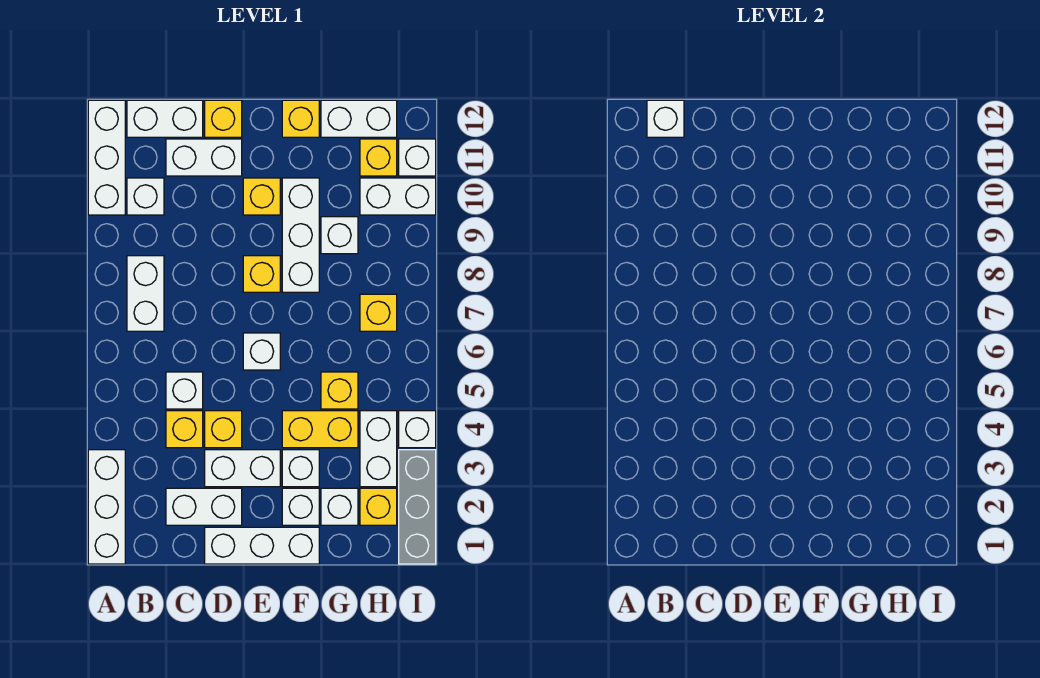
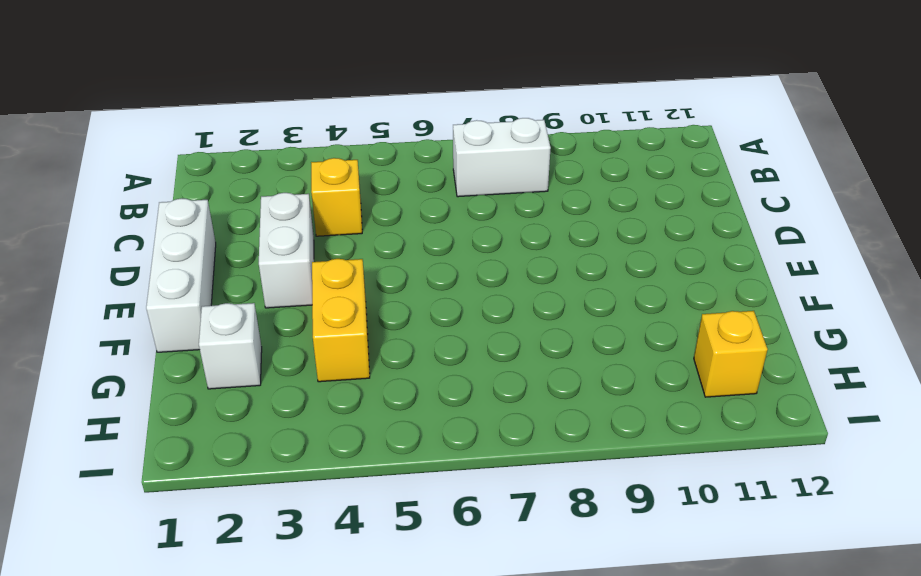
none -> white 1x3 brick [88,450,125,564]
none -> white 1x3 brick [88,100,125,215]
none -> white 1x1 brick [127,178,164,215]
none -> white 1x2 brick [127,100,203,137]

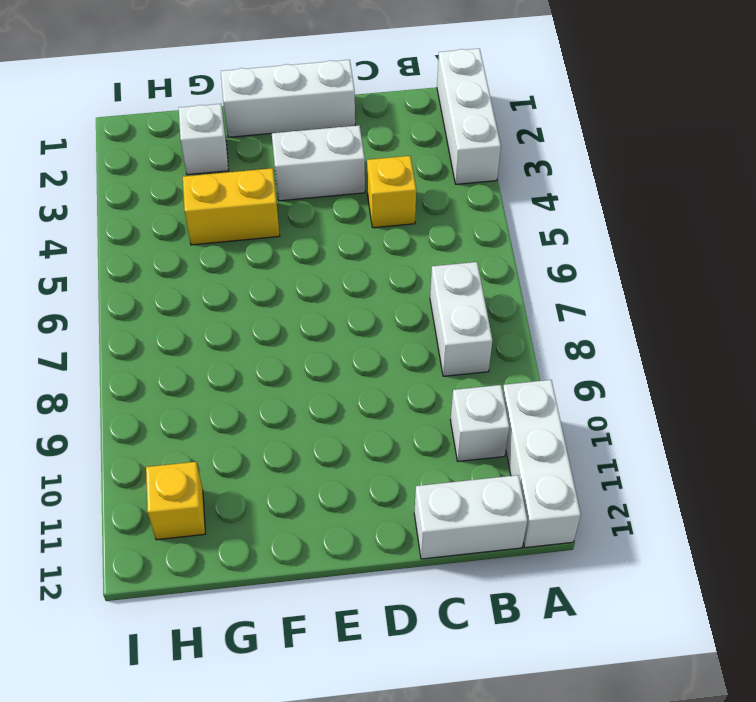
none -> white 1x2 brick [166,488,242,525]
none -> white 1x1 brick [166,372,203,409]
none -> white 1x2 brick [166,139,242,176]
none -> yellow 1x1 brick [205,411,242,448]

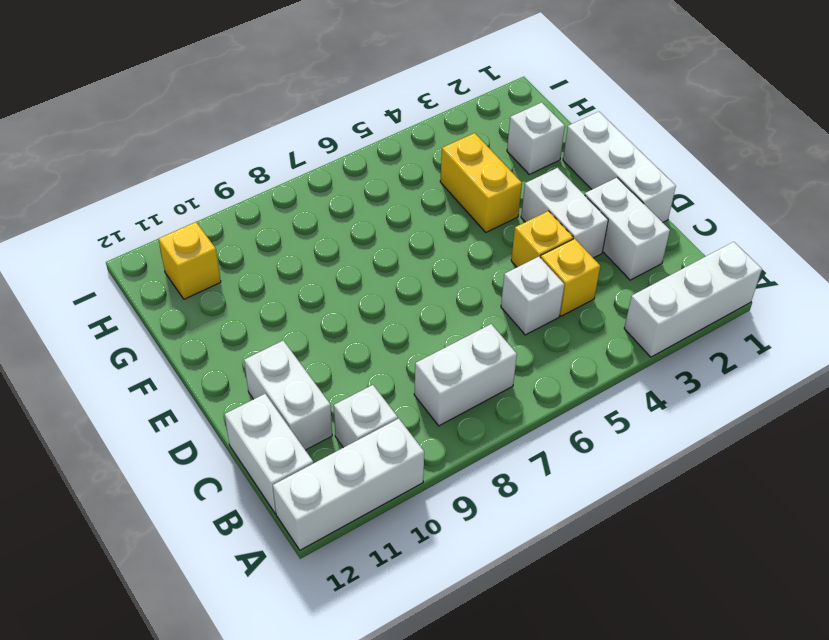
none -> yellow 1x1 brick [205,100,242,137]
none -> white 1x1 brick [243,333,280,370]
none -> yellow 1x1 brick [243,256,280,292]
none -> yellow 1x1 brick [243,178,280,215]

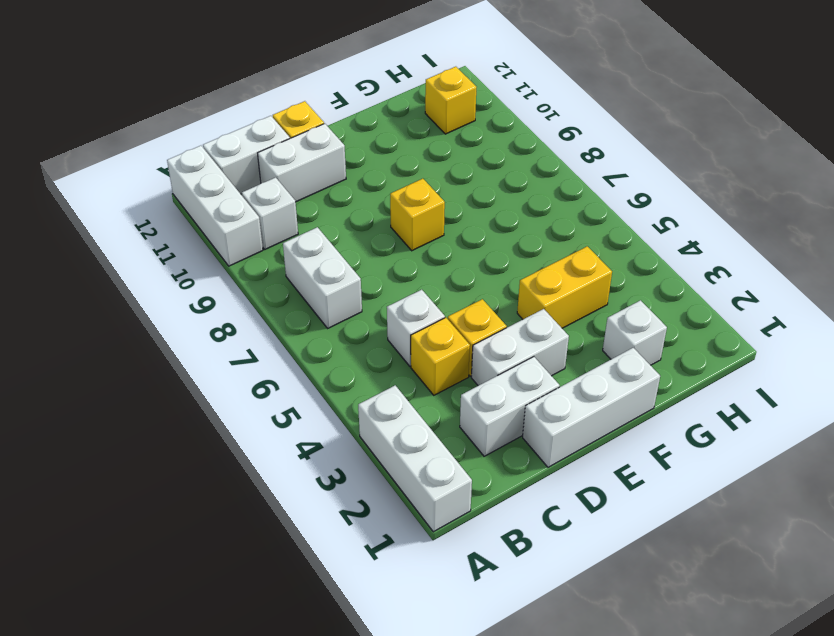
none -> white 1x1 brick [243,333,280,370]
none -> yellow 1x1 brick [243,178,280,215]
none -> white 1x1 brick [282,488,319,525]
none -> white 1x1 brick [282,450,319,487]

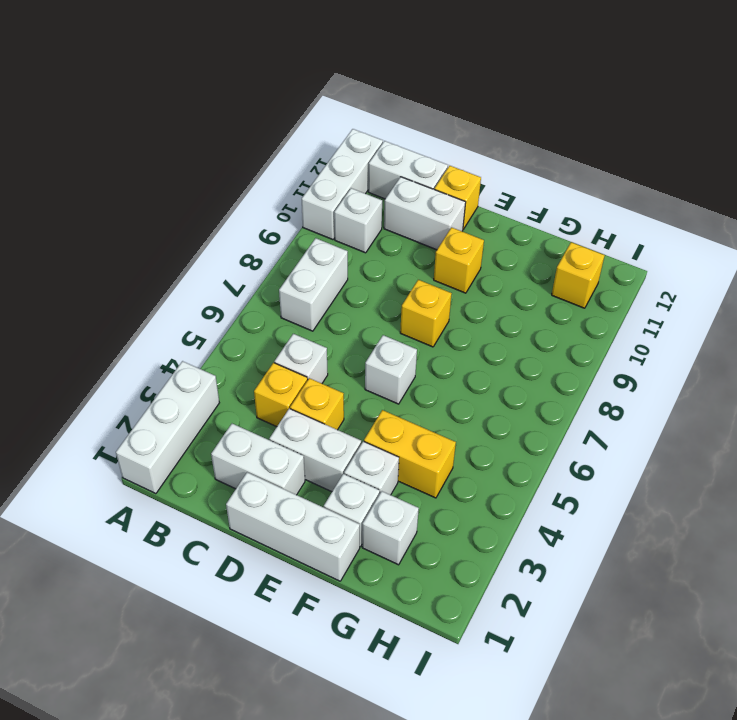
none -> white 1x3 brick [282,178,319,292]
none -> yellow 1x1 brick [282,100,319,137]
none -> yellow 1x1 brick [321,372,358,409]
none -> white 1x1 brick [321,217,358,254]

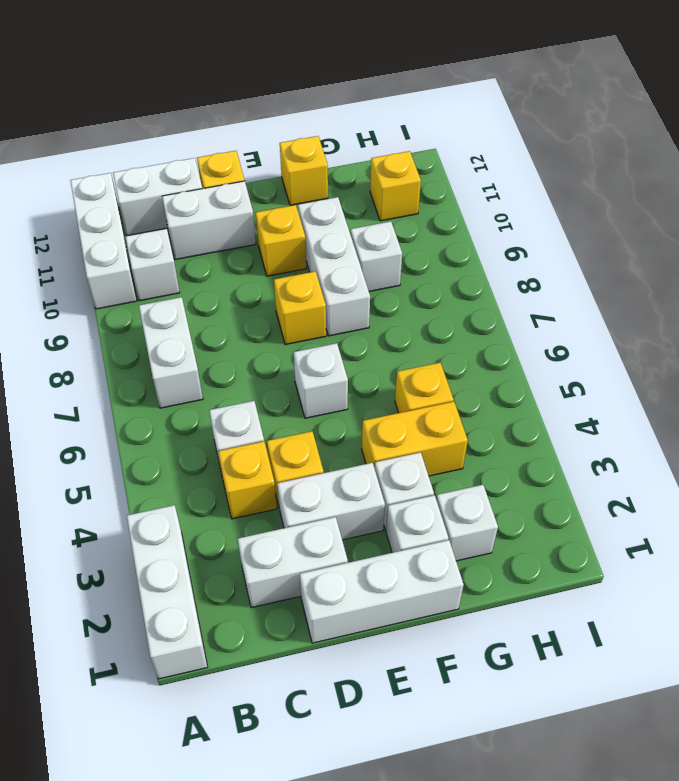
none -> white 1x2 brick [321,100,397,137]
none -> yellow 1x1 brick [360,488,397,525]
none -> white 1x2 brick [360,411,397,487]
none -> yellow 1x1 brick [360,294,397,331]

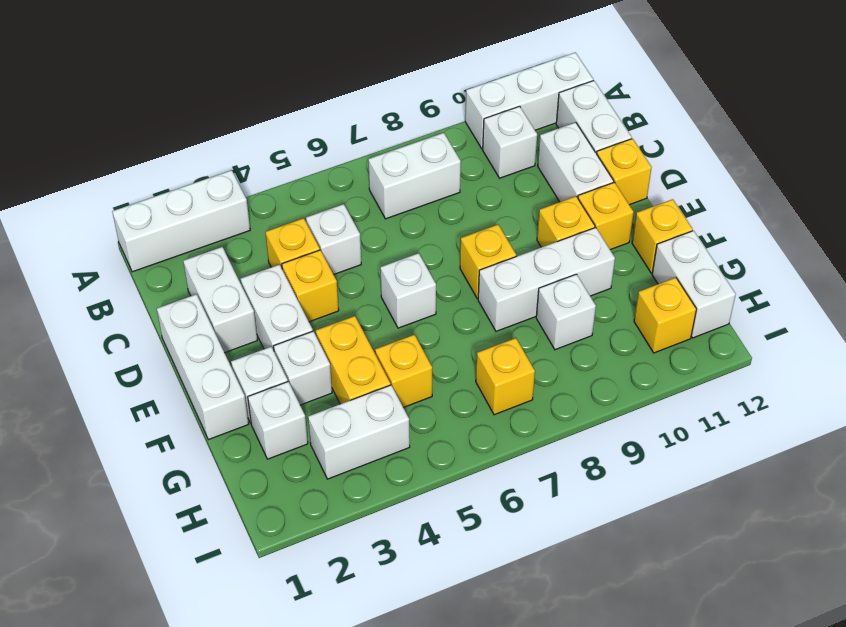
yellow 1x1 brick [578,182,634,250] -> yellow 1x1 brick moved to [360,488,397,525]
none -> white 1x2 brick [360,178,436,215]
none -> grey 1x3 brick [399,450,436,564]
none -> white 1x1 brick [399,411,436,448]
none -> white 1x1 brick [399,139,436,176]

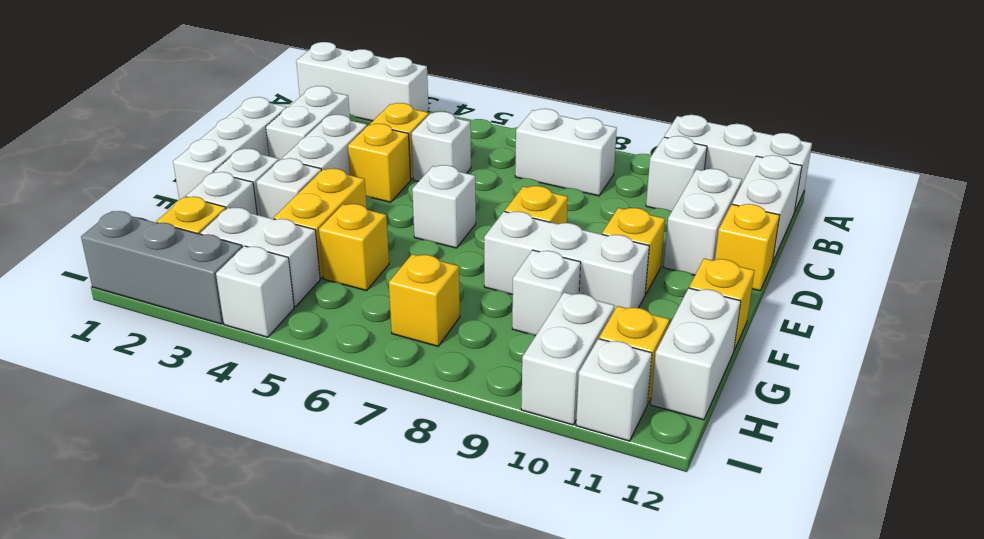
none -> white 1x1 brick [647,100,684,137]

